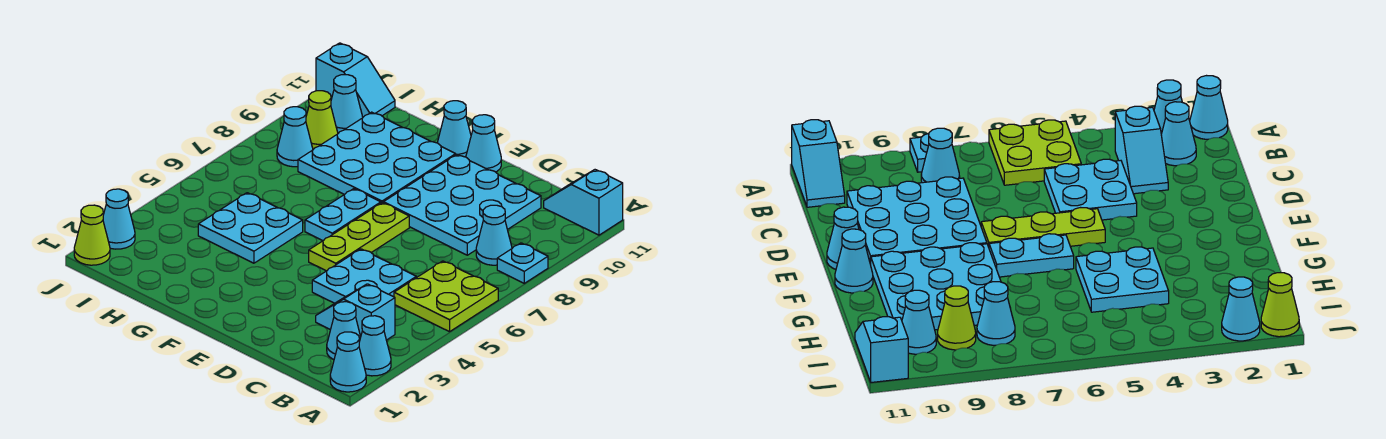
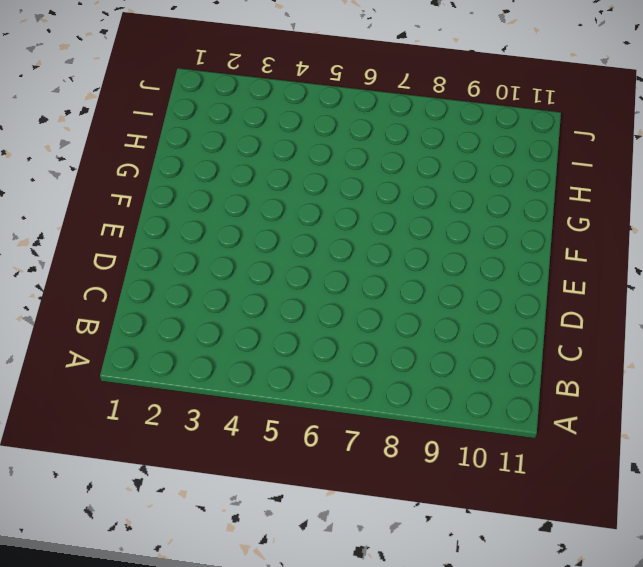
none -> cyan 1x1 cone [330,332,366,392]
none -> cyan 1x1 cone [359,316,391,376]
none -> lime 2x2 plate [394,261,498,332]

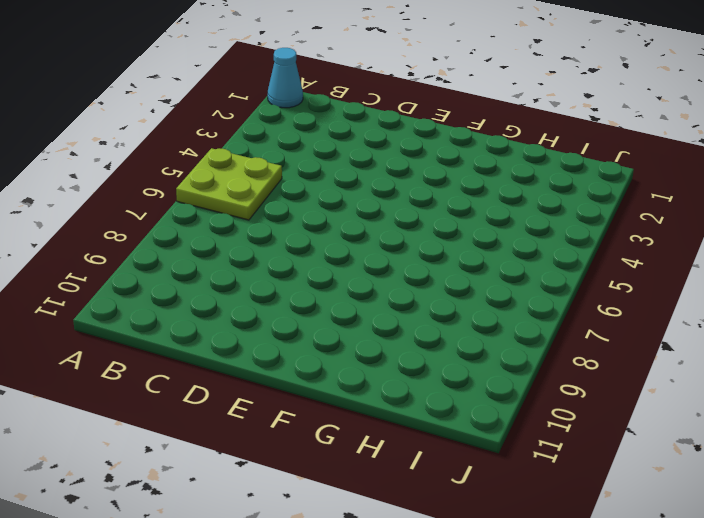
none -> cyan 1x1 cone [359,316,391,376]
none -> cyan 1x1 plate [497,243,548,283]
none -> cyan 1x2 slope [544,170,623,235]

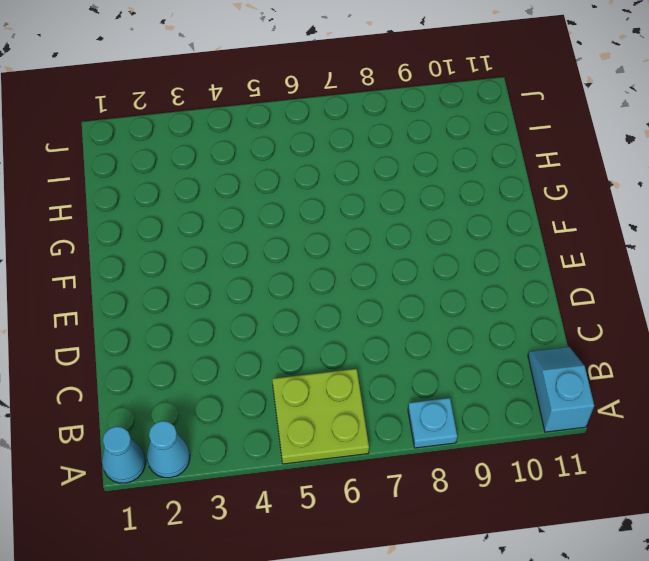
none -> cyan 1x1 cone [327,302,361,360]
none -> cyan 1x2 slope [316,284,395,340]
none -> cyan 1x1 cone [476,205,512,265]

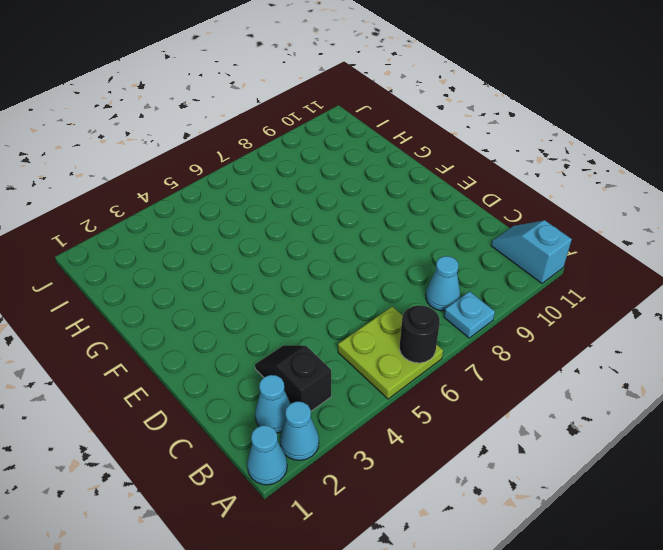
black 1x1 round brick [400,305,440,363] -> none
black 1x2 slope [255,345,331,411] -> cyan 1x2 slope [316,284,395,340]
none -> cyan 2x2 plate [312,249,416,303]
none -> cyan 3x3 plate [383,154,541,255]
none -> lime 1x3 plate [309,203,409,271]

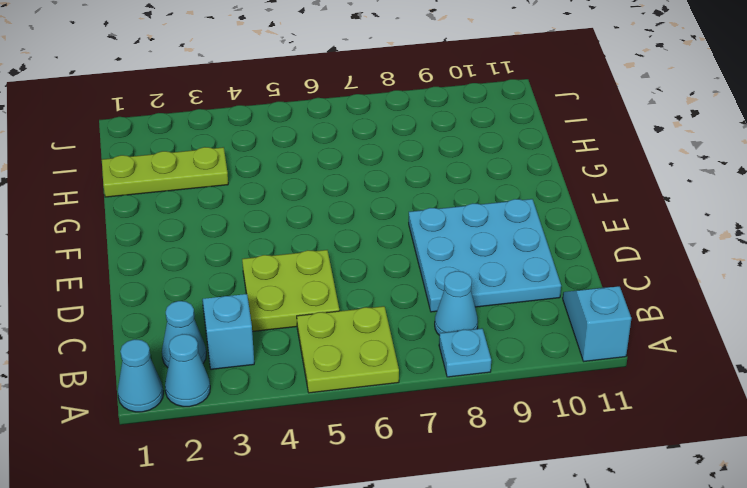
lime 2x2 plate [242,250,339,332] -> cyan 2x2 plate [312,249,416,303]
lime 1x3 plate [102,147,228,197] -> lime 1x3 plate moved to [309,203,409,271]
none -> cyan 1x1 cone [466,115,501,172]
none -> cyan 1x2 plate [305,189,381,241]
none -> cyan 3x3 plate [298,112,456,203]

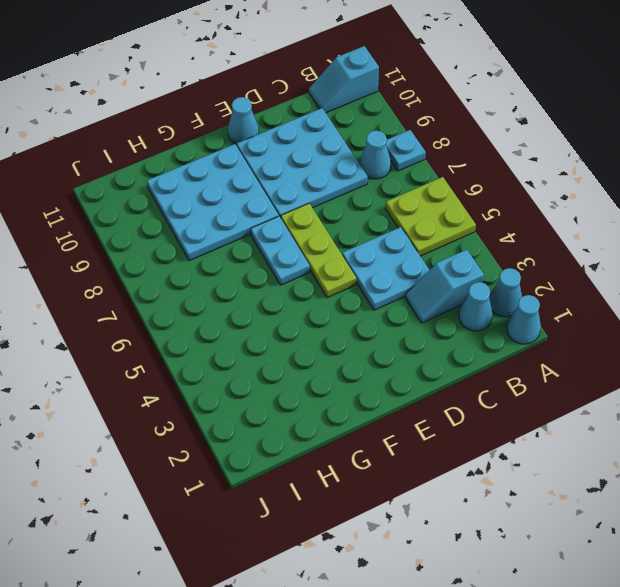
none -> cyan 1x1 cone [437,101,471,157]
none -> cyan 2x2 plate [198,193,303,263]
none -> cyan 1x1 cone [277,107,313,167]

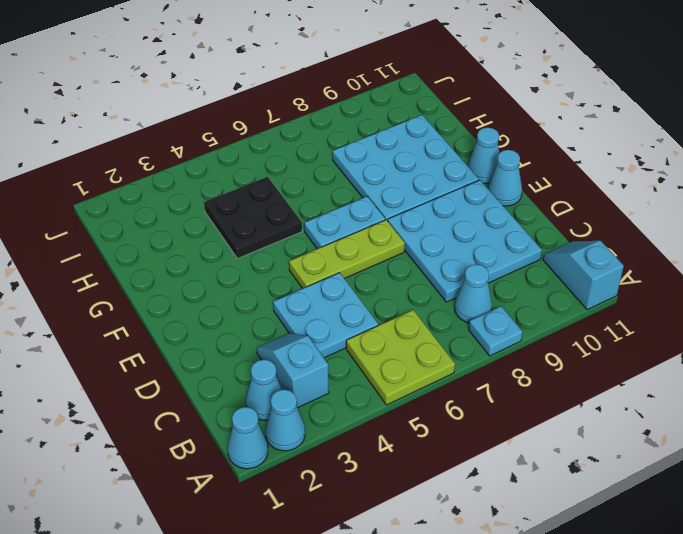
black 2x2 plate [204,177,302,259] -> cyan 2x2 plate [198,193,303,263]
none -> cyan 1x1 cone [277,107,313,167]
none -> lime 1x1 cone [306,91,338,149]
none -> cyan 1x1 cone [331,75,363,133]

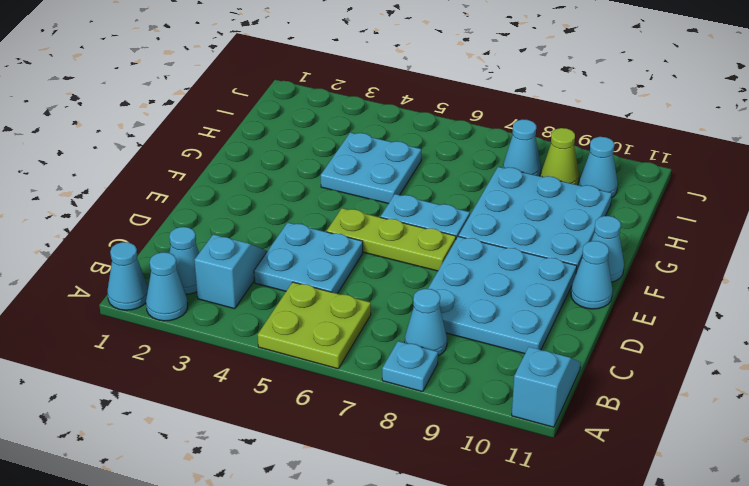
none -> cyan 1x2 slope [316,43,395,117]
none -> lime 1x1 cone [74,205,110,265]
none -> cyan 1x1 cone [103,189,135,249]

